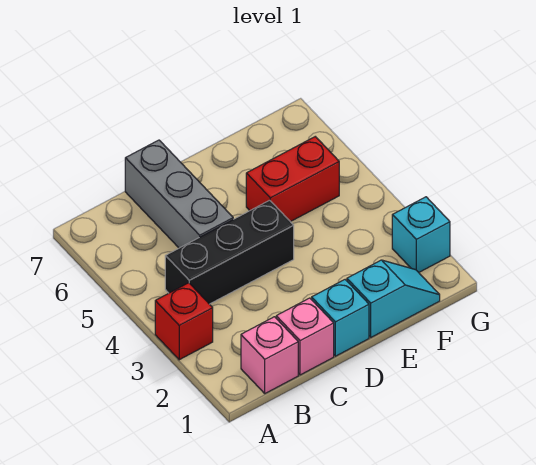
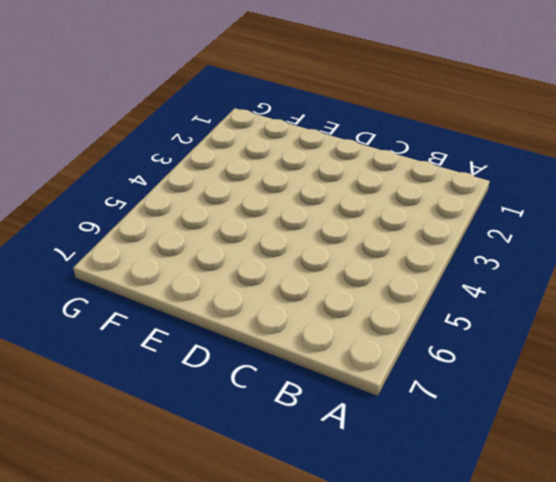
none -> red 1x1 brick [155,283,213,360]
none -> pink 1x1 brick [241,317,298,393]

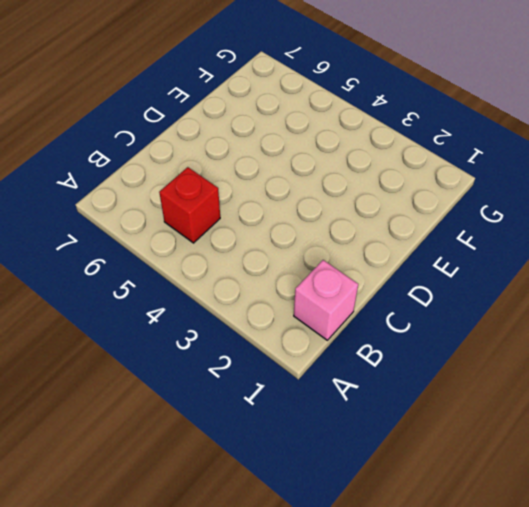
red 1x1 brick [159,167,220,243] -> red 1x1 brick moved to [155,283,213,360]
none -> black 1x3 brick [165,200,294,304]
none -> pink 1x1 brick [276,298,334,375]

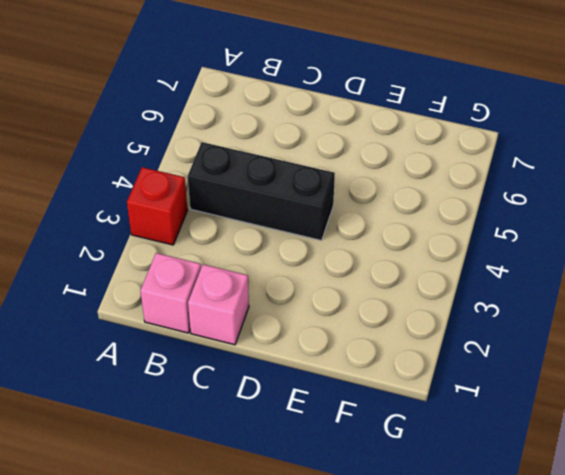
none -> grey 1x3 brick [125,140,233,248]
none -> cyan 1x1 brick [312,280,369,356]

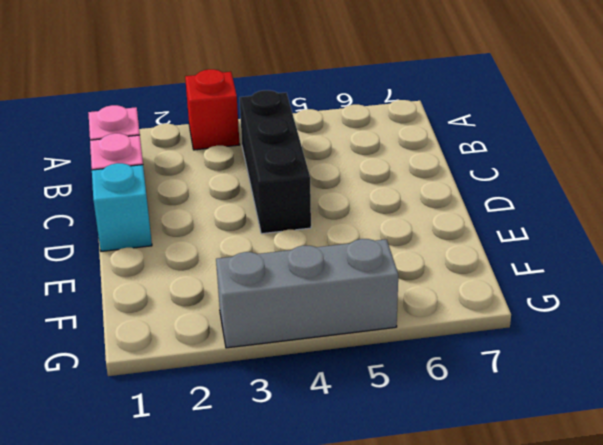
grey 1x3 brick [216,239,398,348] -> grey 1x3 brick moved to [125,140,233,248]
none -> cyan 1x2 slope [347,260,440,337]
none -> red 1x2 brick [246,137,339,222]

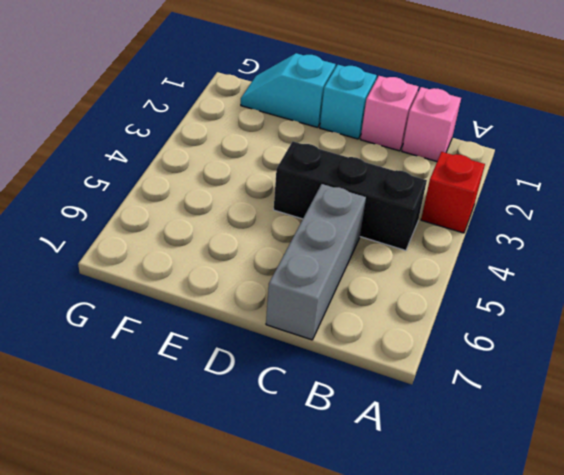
none -> red 1x2 brick [246,137,339,222]
none -> cyan 1x1 brick [392,197,450,272]

